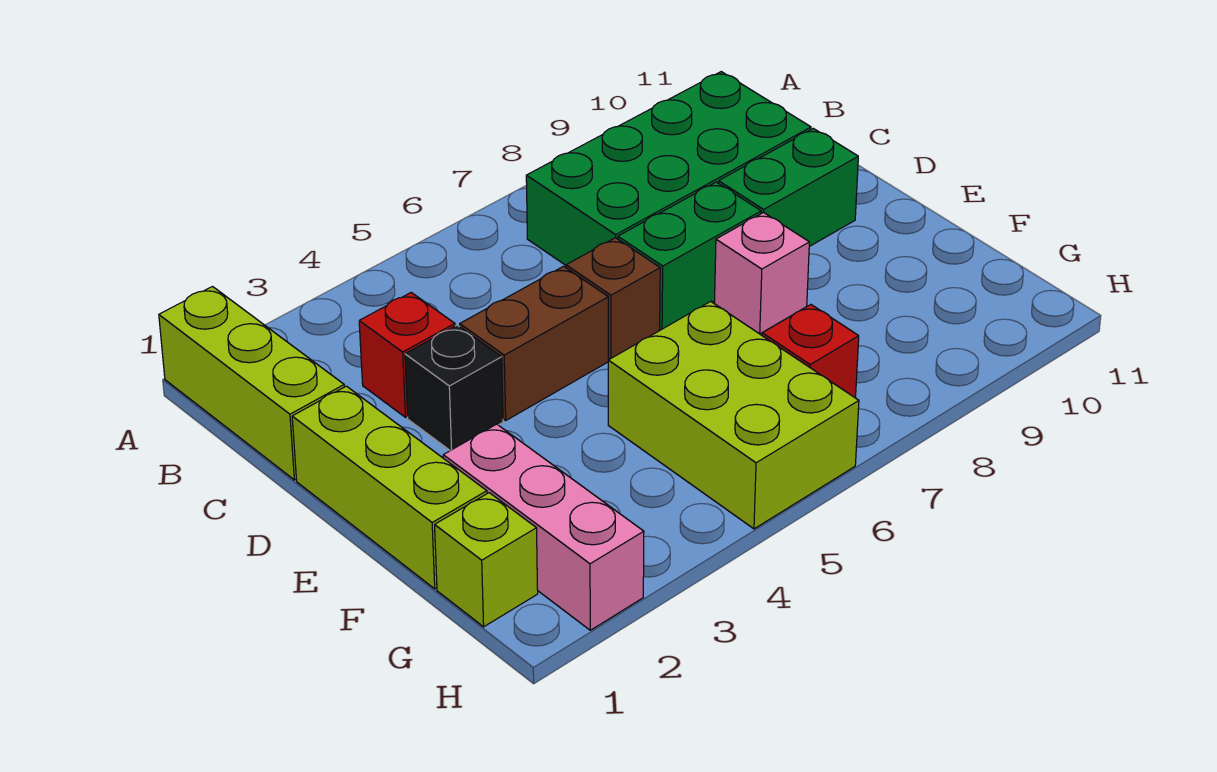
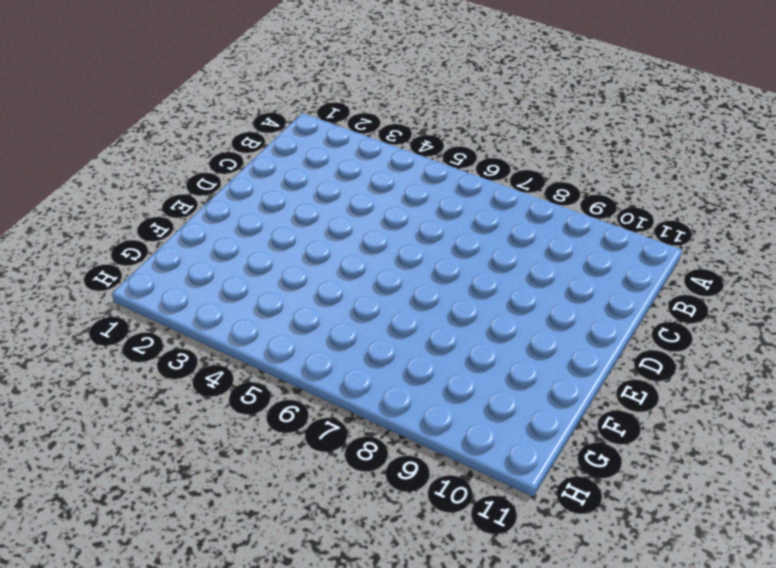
none -> lime 1x3 brick [159,287,344,480]
none -> green 2x4 brick [526,72,811,265]
none -> red 1x1 brick [359,293,455,417]

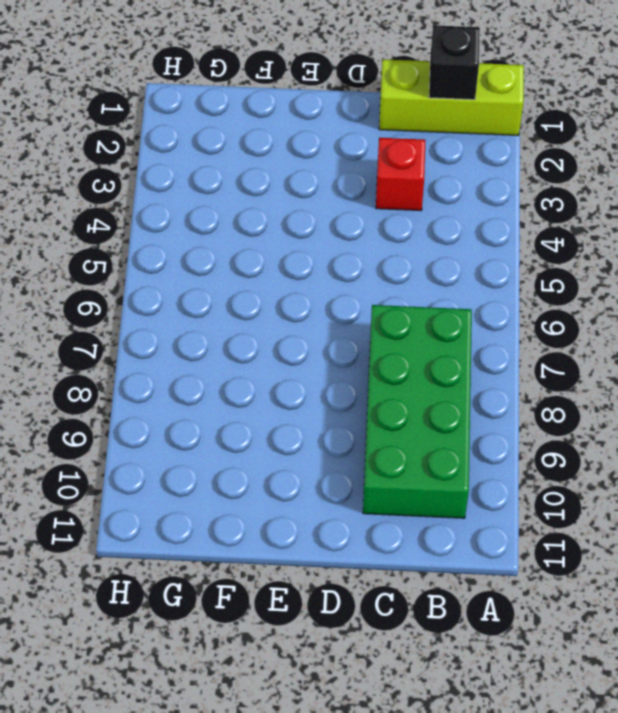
black 1x1 brick [429,25,480,100] -> black 1x1 brick moved to [405,325,503,451]
none -> lime 1x3 brick [292,386,487,589]
none -> brown 1x2 brick [460,266,608,420]
none -> brown 1x1 brick [566,238,660,359]

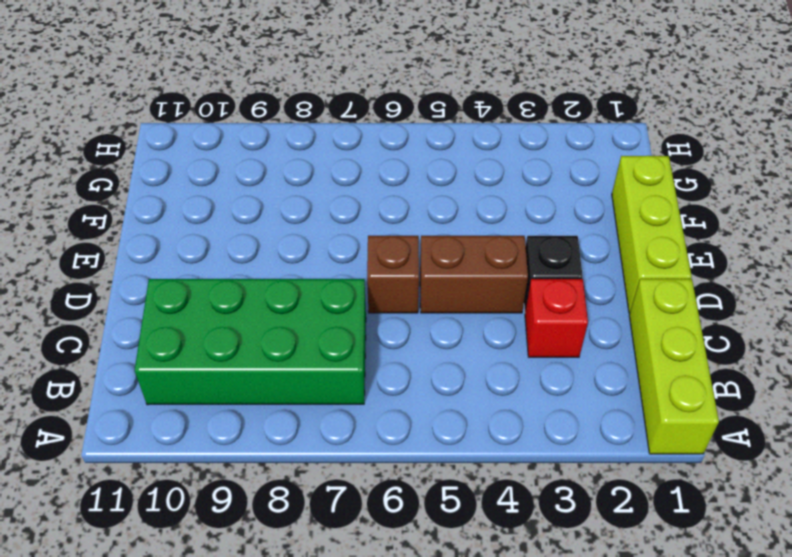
none -> green 1x2 brick [618,182,761,330]
none -> green 1x2 brick [719,128,858,247]
none -> pink 1x1 brick [715,212,809,334]

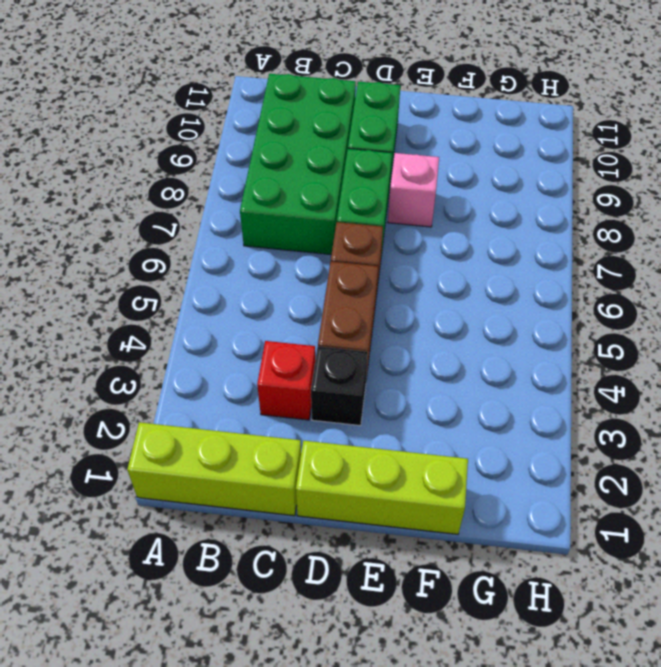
none -> pink 1x3 brick [443,424,644,630]
none -> lime 2x3 brick [608,301,859,529]
none -> lime 1x1 brick [435,493,538,627]

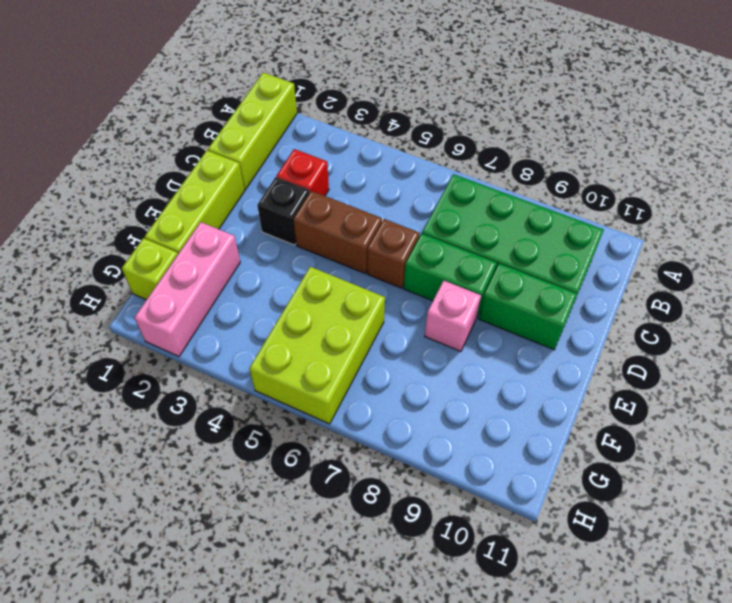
none -> red 1x1 brick [762,305,859,398]

